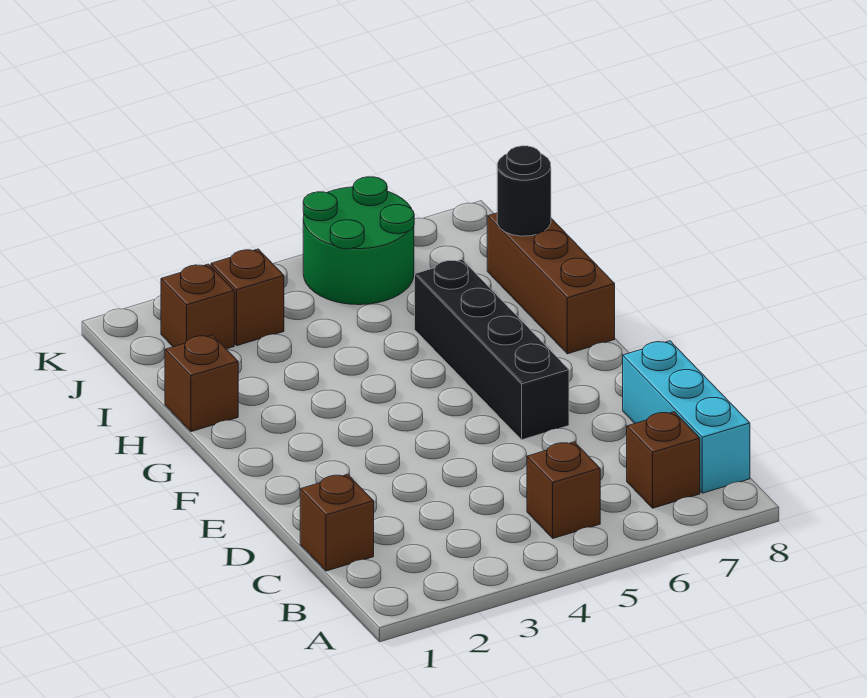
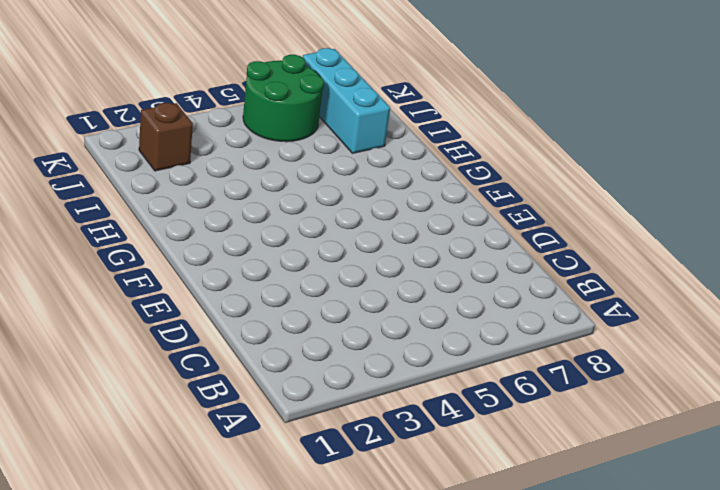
cyan 1x3 brick [302,48,390,153] -> cyan 1x3 brick moved to [623,341,750,493]
none -> brown 1x1 brick [527,442,600,538]
none -> brown 1x1 brick [627,412,700,508]

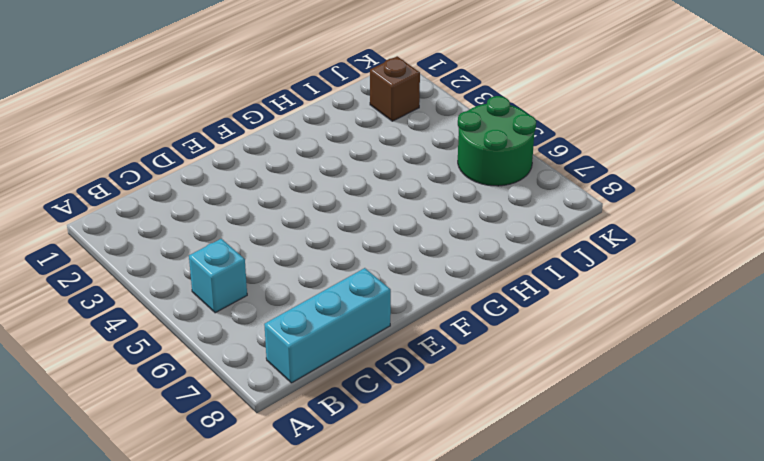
cyan 1x1 brick [189,239,247,313] -> brown 1x1 brick [527,442,600,538]
none -> brown 1x1 brick [627,412,700,508]
none -> brown 1x1 brick [300,474,374,571]

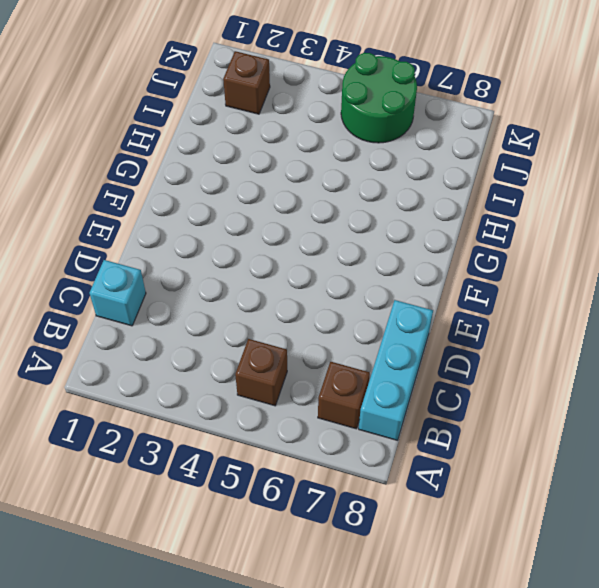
cyan 1x1 brick [89,260,146,326] -> brown 1x1 brick [300,474,374,571]
none -> black 1x4 brick [415,260,569,440]
none -> brown 1x3 brick [487,213,615,354]

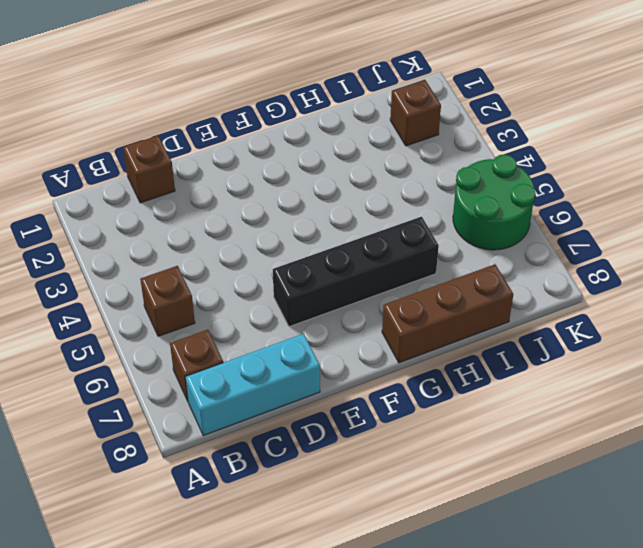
none -> brown 1x1 brick [165,335,238,432]
none -> brown 1x1 brick [211,249,284,346]

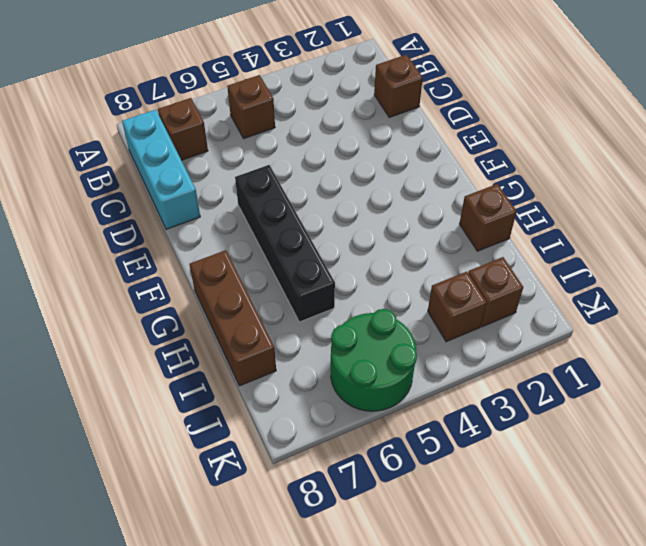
none -> black 1x1 round brick [497,146,551,236]

